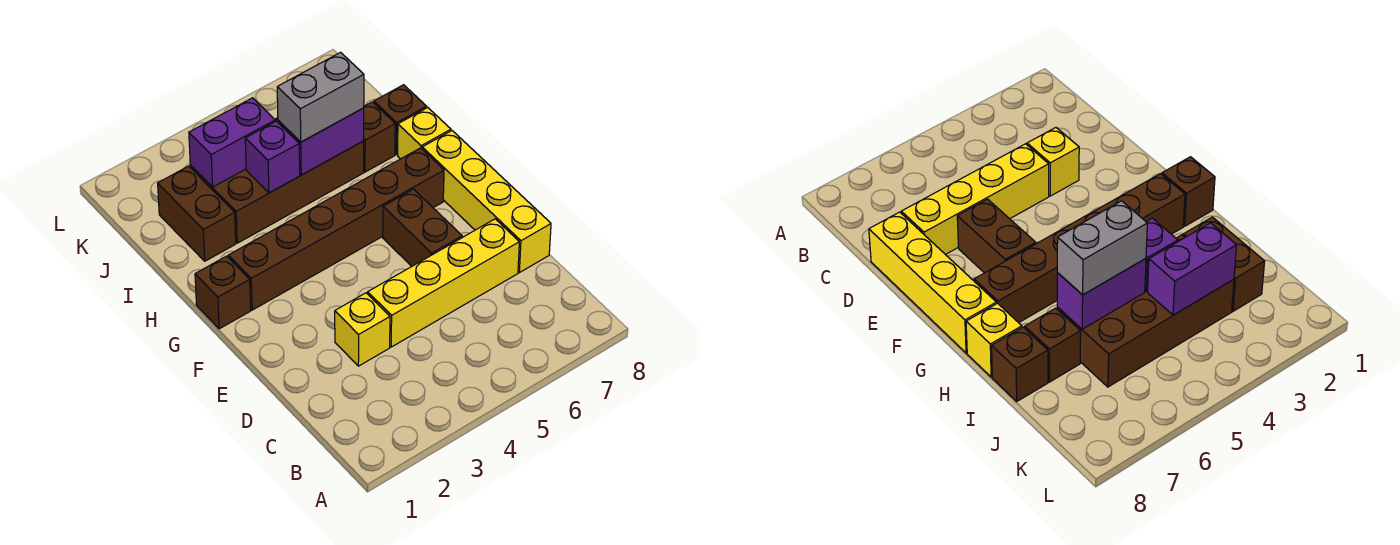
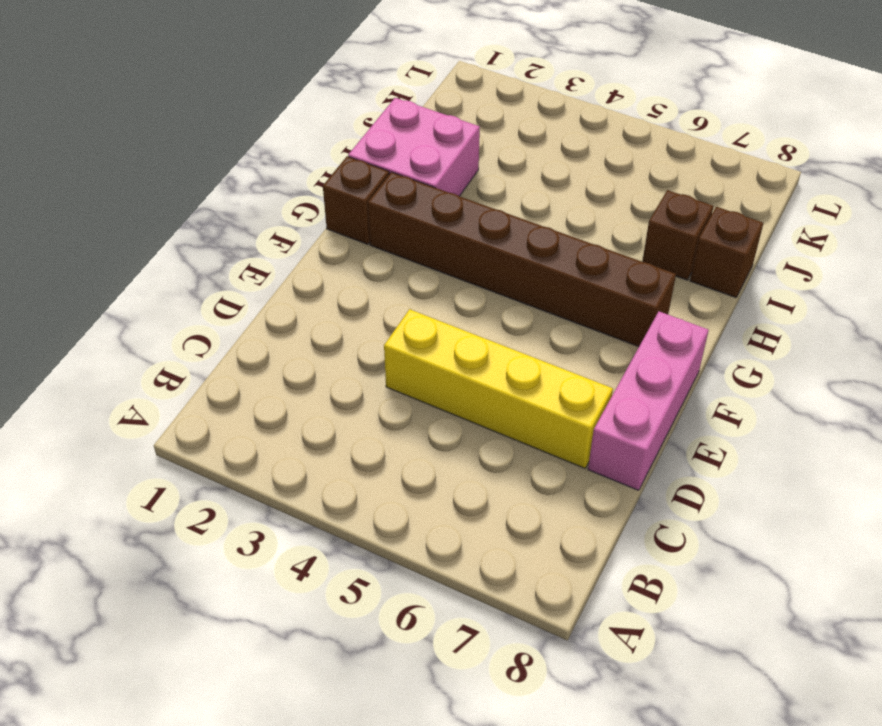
pink 1x3 brick [588,312,709,490] -> yellow 1x4 brick [422,131,551,273]
pink 2x2 brick [348,98,480,196] -> brown 1x2 brick [158,166,236,261]
none -> yellow 1x1 brick [335,293,390,366]
none -> brown 1x2 brick [383,189,462,266]
none -> yellow 1x1 brick [398,107,451,159]

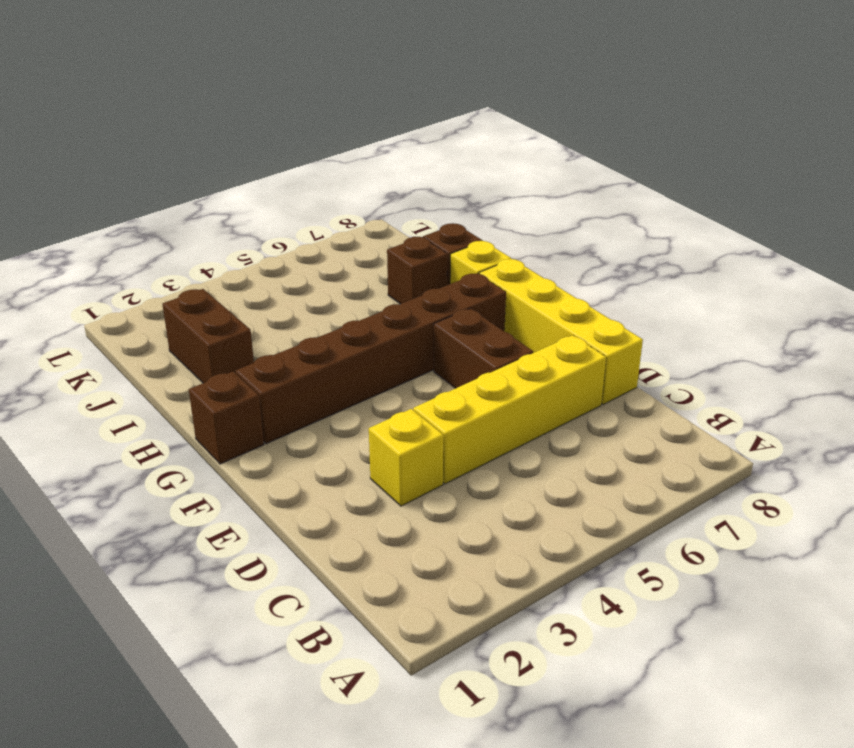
none -> brown 2x4 brick [190,118,364,243]
none -> purple 1x1 brick [245,121,300,193]
none -> purple 1x2 brick [278,108,364,175]

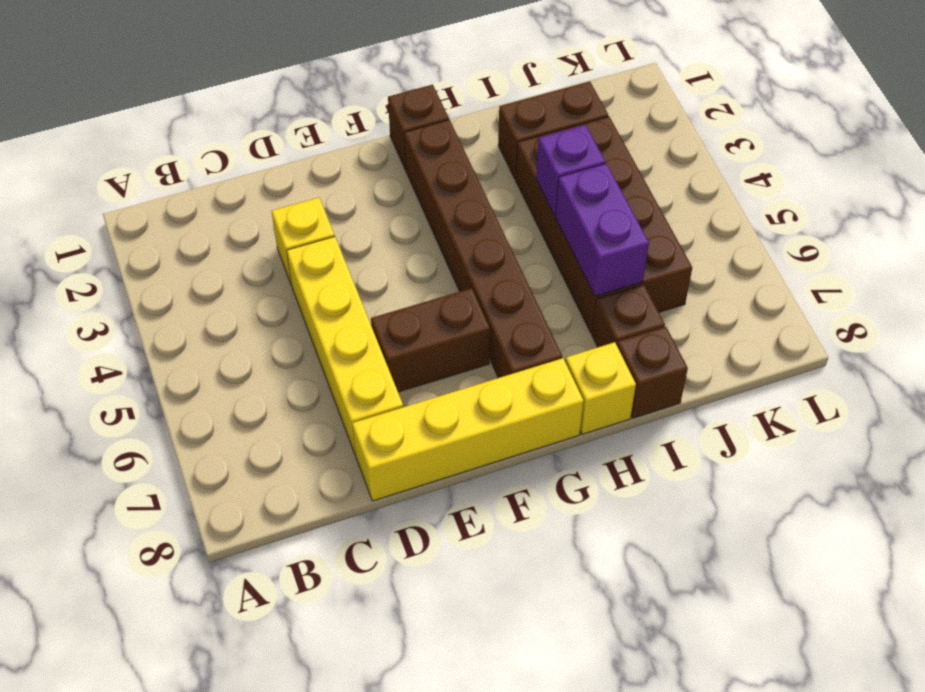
none -> purple 1x2 brick [189,98,275,187]
none -> grey 1x2 brick [277,52,364,142]

